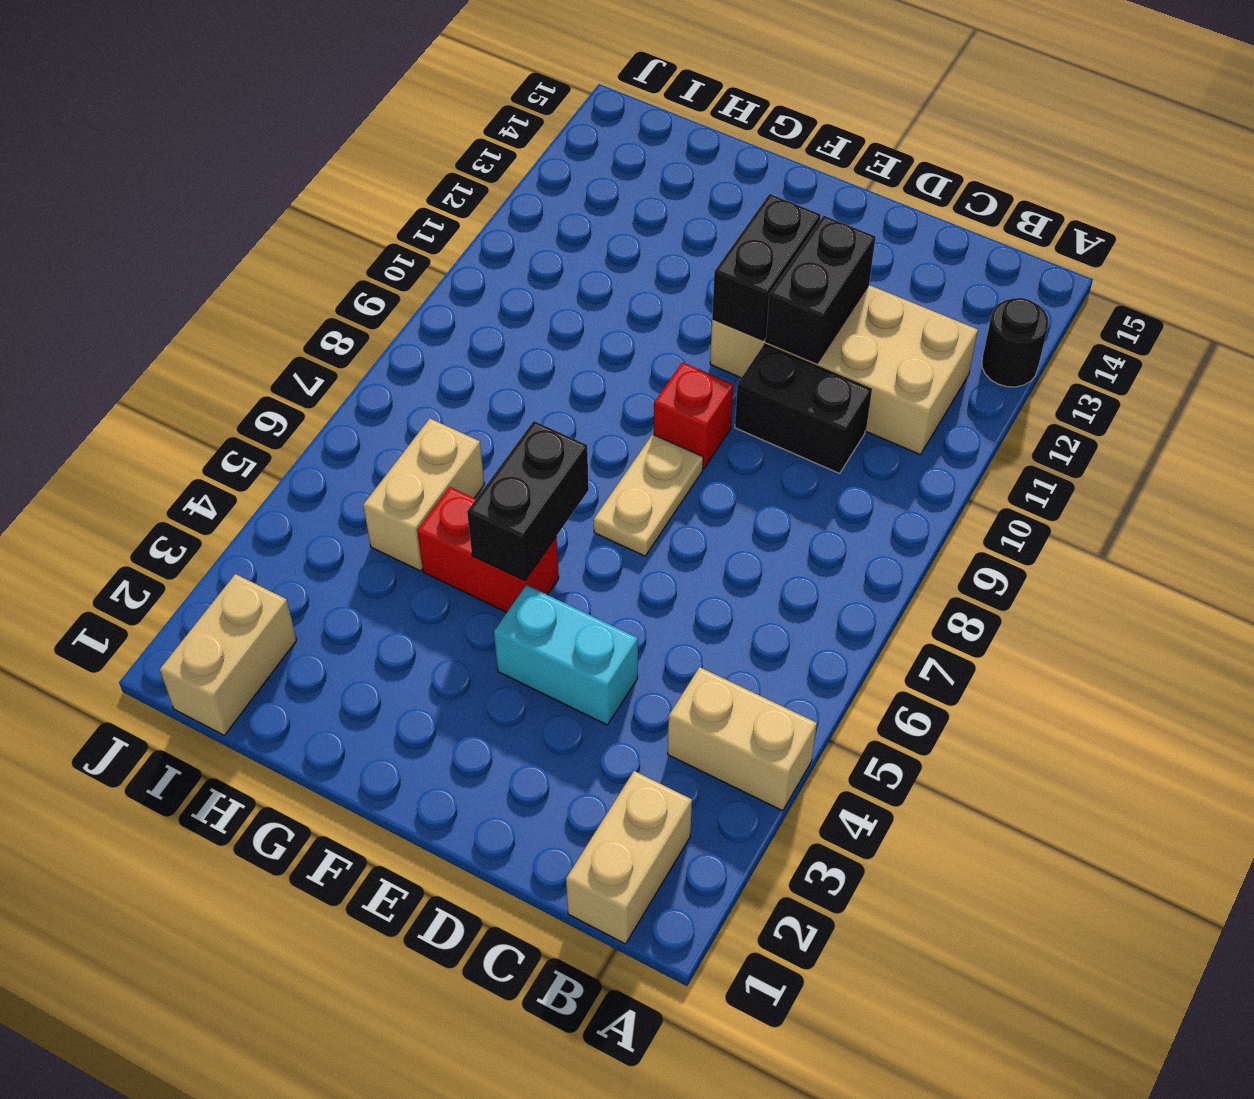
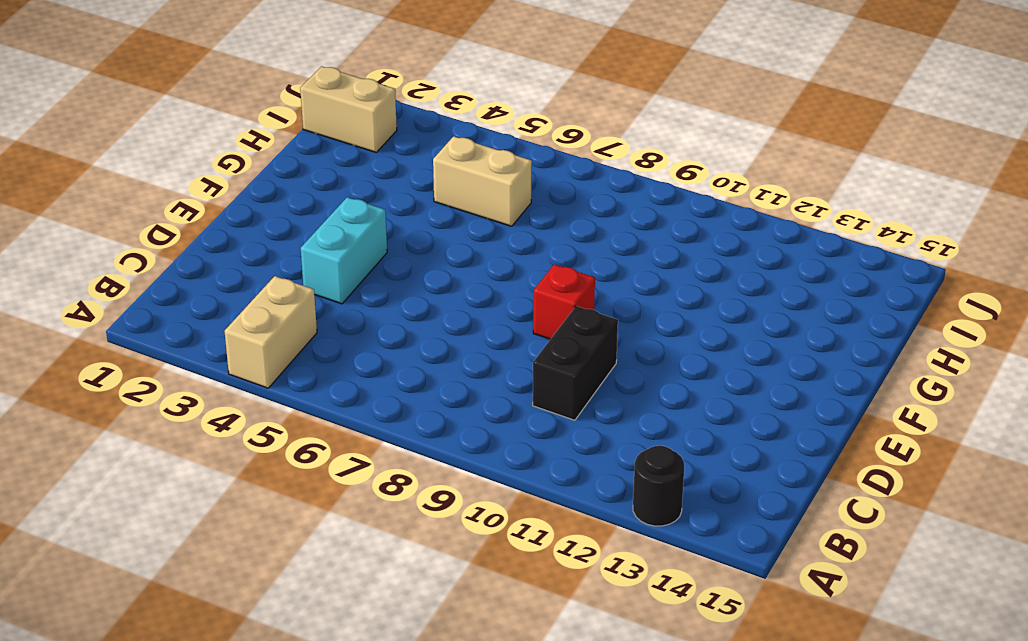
none -> tan 1x2 brick [566,771,692,944]
none -> tan 2x4 brick [710,285,978,455]
none -> tan 1x2 plate [594,434,703,556]

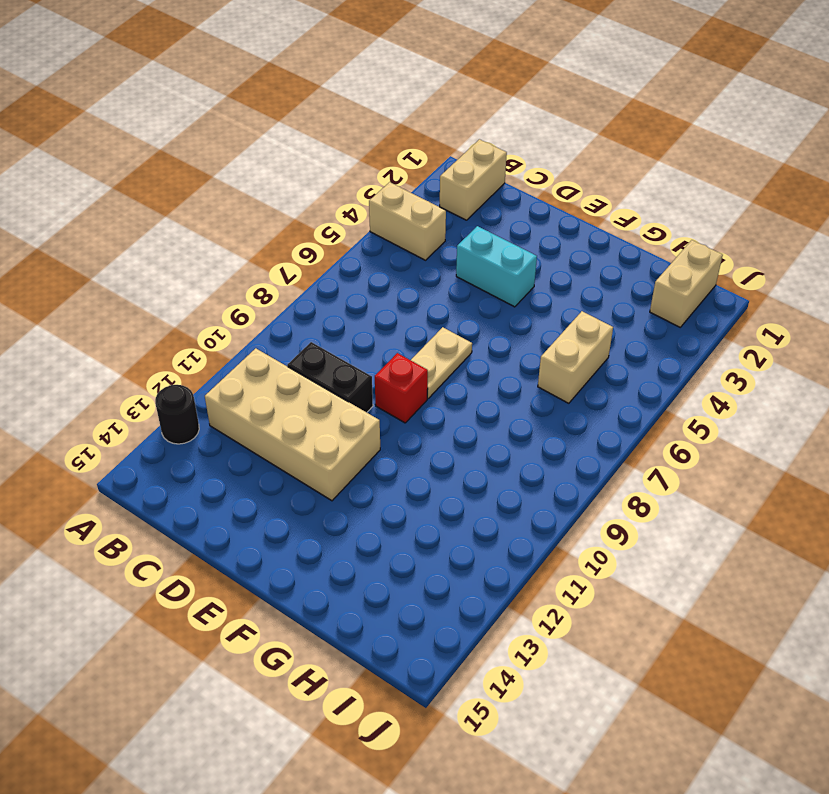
none -> red 1x2 brick [417,487,559,612]
none -> black 1x2 brick [766,215,876,363]
none -> black 1x2 brick [712,194,821,340]

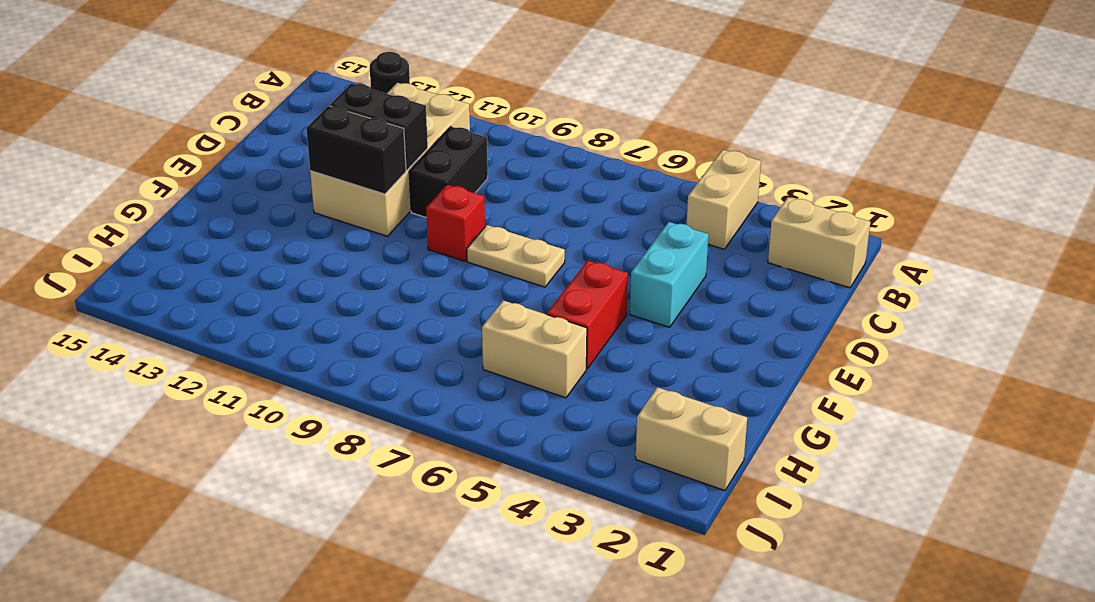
none -> black 1x2 brick [467,421,589,581]

